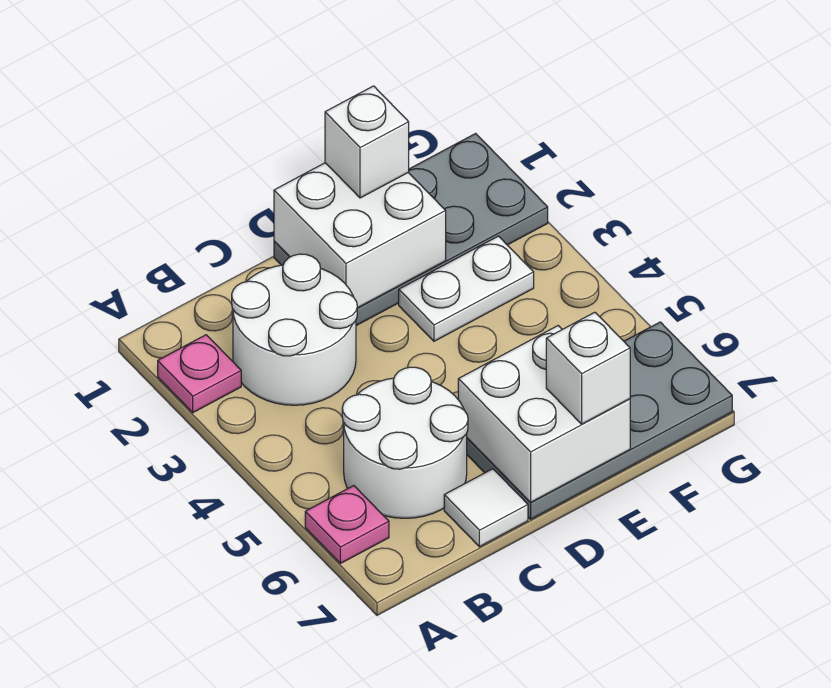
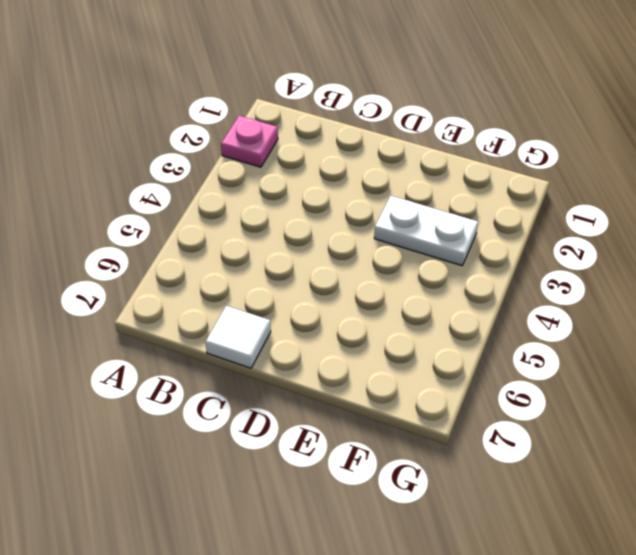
none -> pink 1x1 plate [305,486,389,563]
none -> white 2x2 round brick [232,254,357,405]
none -> white 2x2 round brick [342,367,468,518]

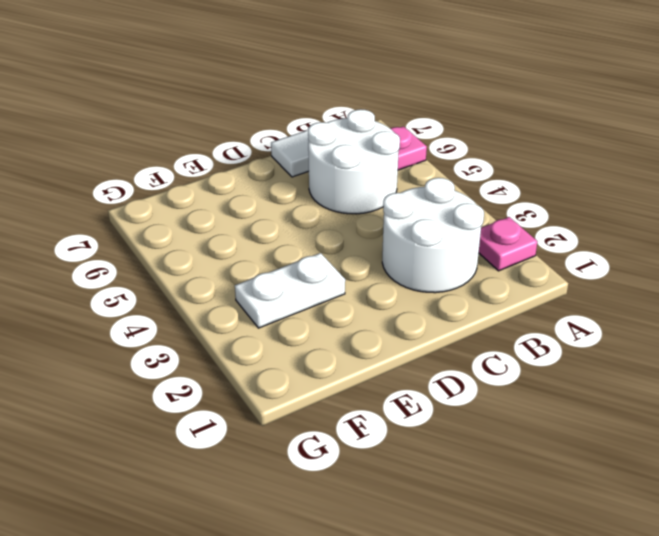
none -> grey 2x4 plate [274,134,548,326]
none -> grey 2x4 plate [467,322,732,519]
none -> white 2x2 brick [274,163,446,308]

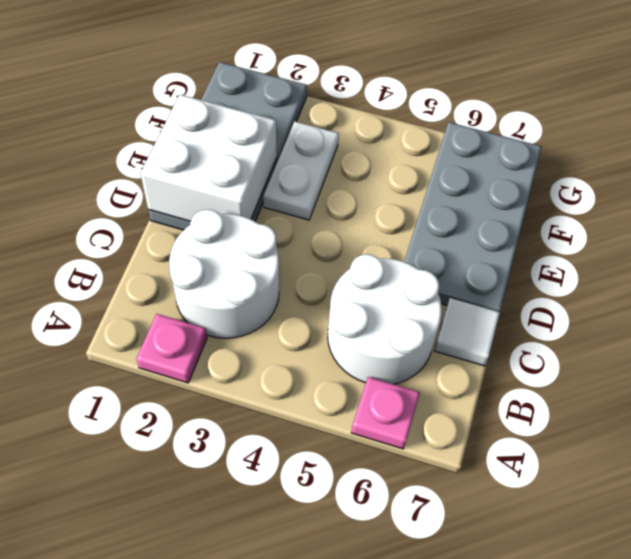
none -> white 2x2 brick [458,326,630,502]
none -> white 1x1 brick [325,86,409,198]
none -> white 1x1 brick [546,312,630,424]

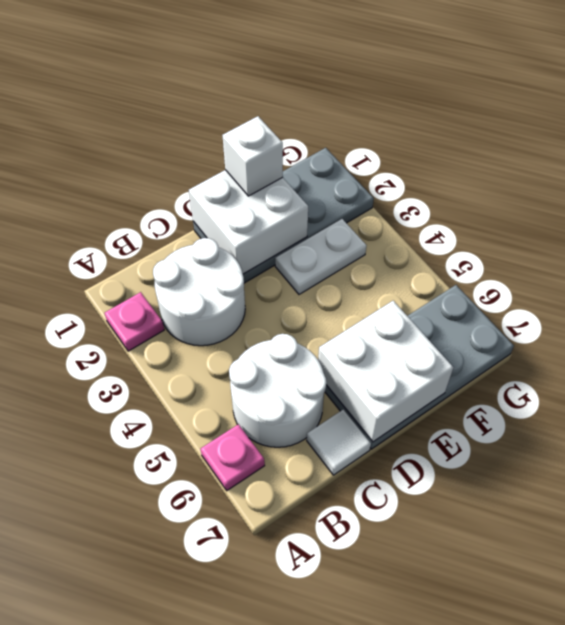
none -> white 1x1 brick [546,312,630,424]

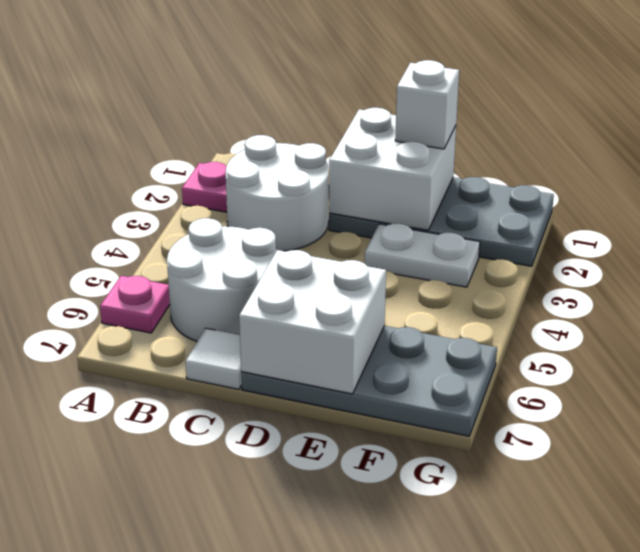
none -> white 1x1 brick [546,312,630,424]

